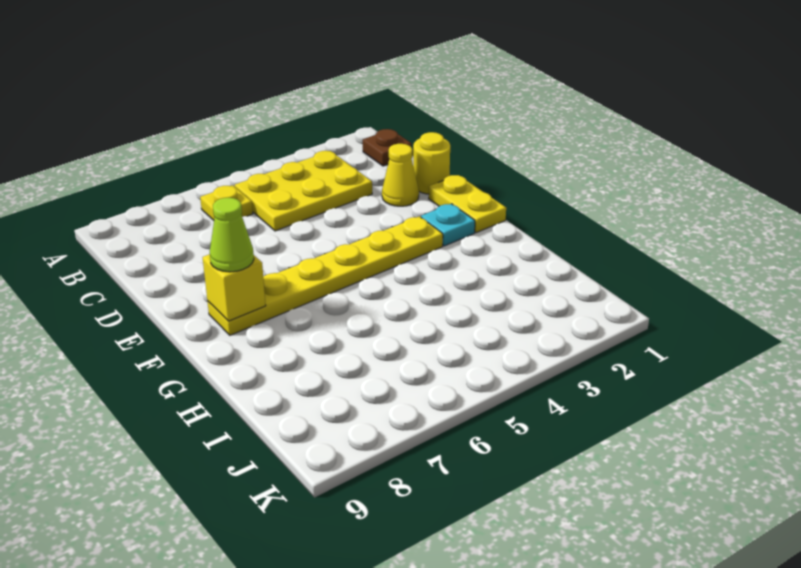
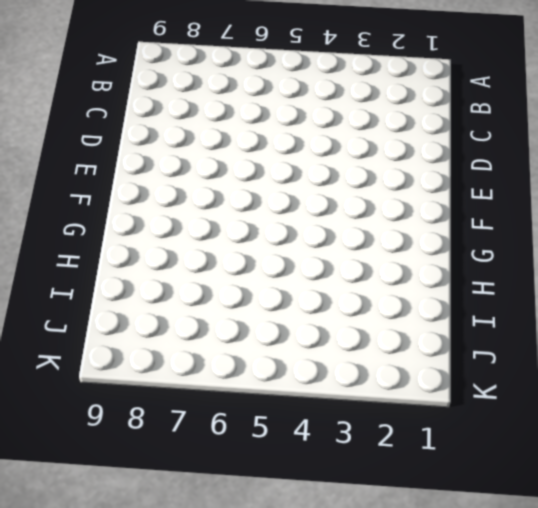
none -> brown 1x1 plate [363,129,411,166]
none -> yellow 2x3 plate [235,151,372,231]

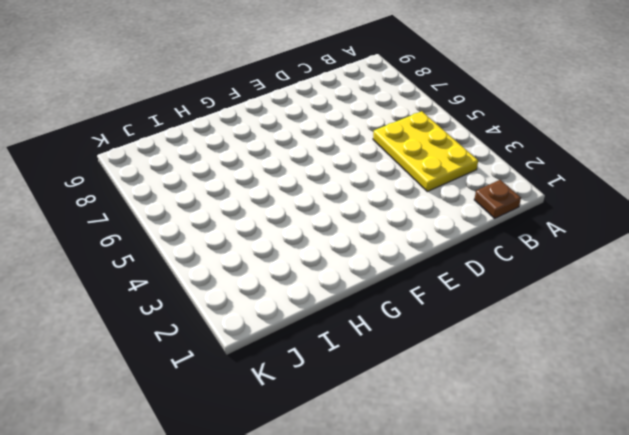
none -> yellow 1x1 plate [200,185,253,220]
none -> yellow 1x1 round brick [413,132,450,194]

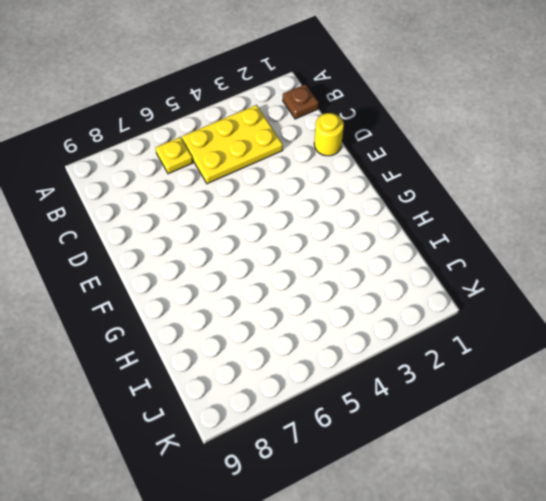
none -> yellow 1x1 cone [382,144,419,206]
none -> yellow 1x2 plate [429,175,506,233]

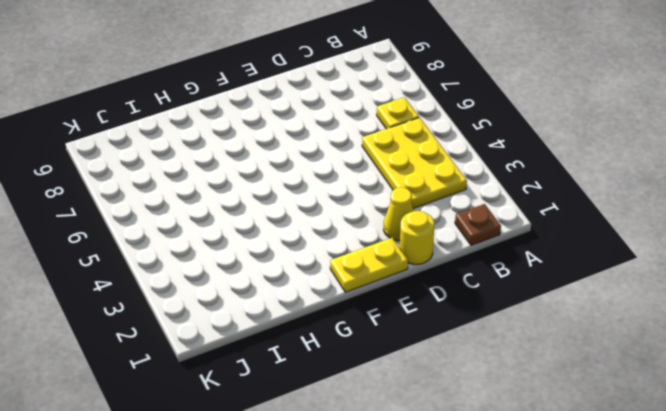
none -> cyan 1x1 plate [421,204,475,246]
none -> yellow 1x6 plate [207,216,443,335]

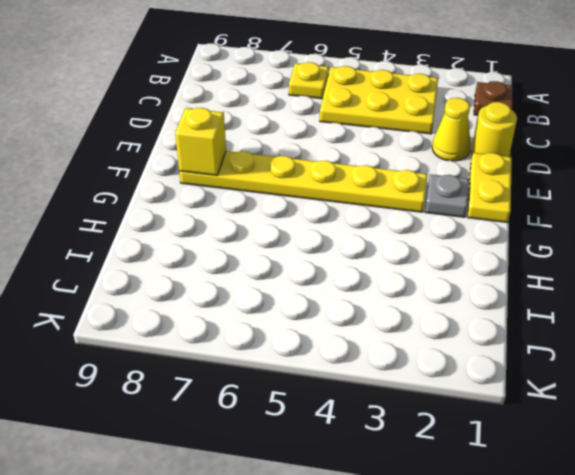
grey 1x1 plate [425,174,469,217] -> cyan 1x1 plate [421,204,475,246]
none -> lime 1x1 cone [210,198,254,272]

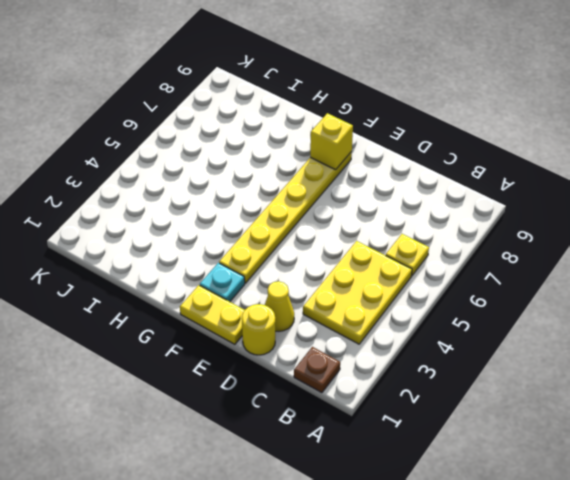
none -> lime 1x1 cone [210,198,254,272]

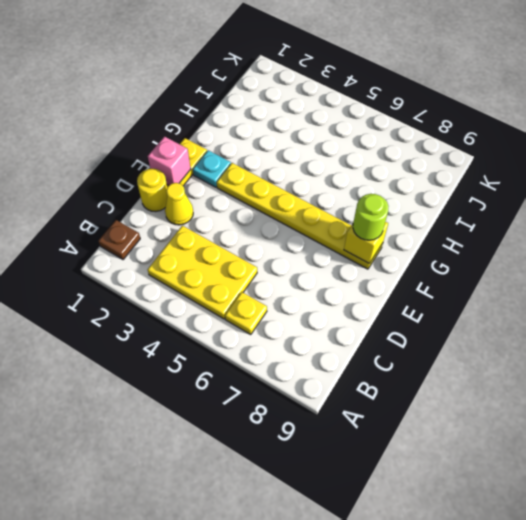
pink 1x1 brick [148,137,191,186] -> none
lime 1x1 round brick [353,194,389,240] -> lime 1x1 cone [210,198,254,272]

